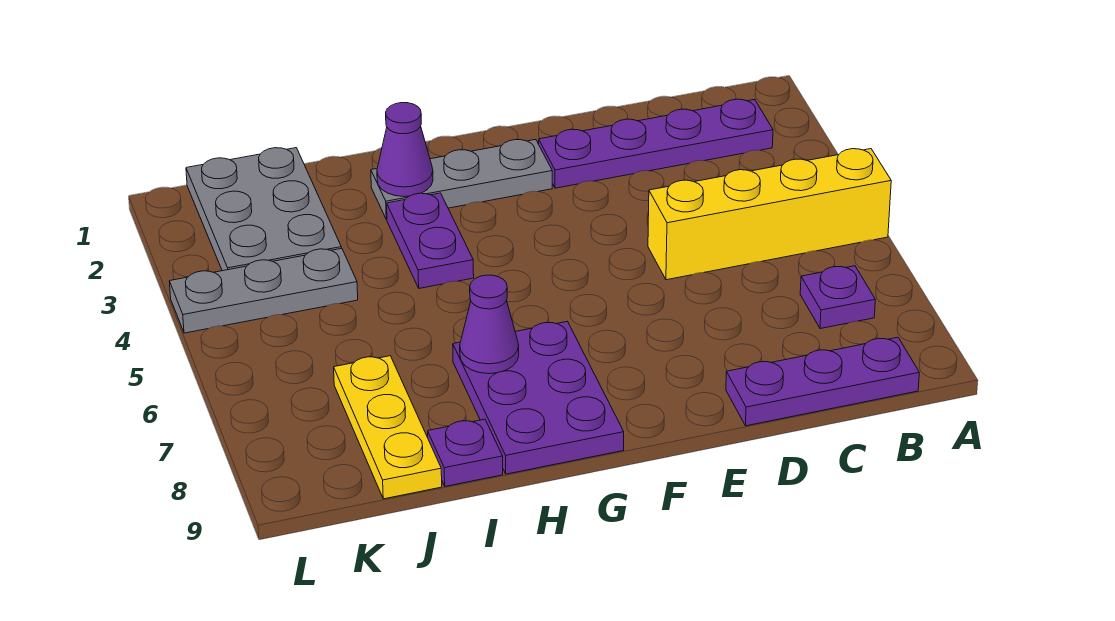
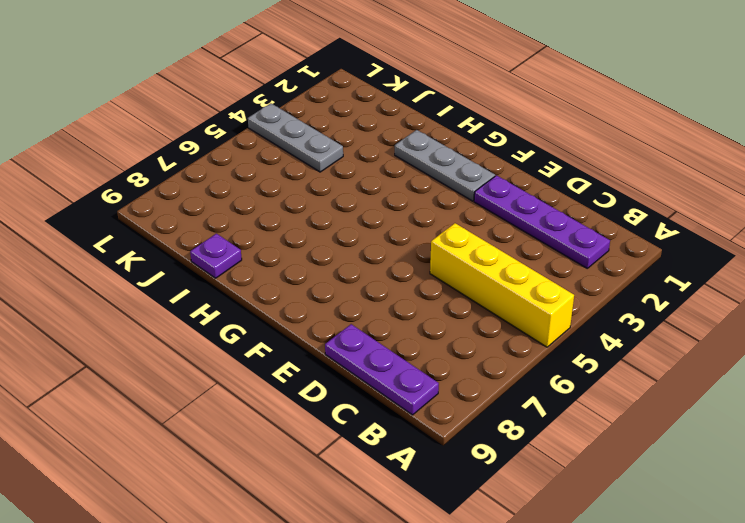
none -> purple 1x1 plate [800,266,875,329]
none -> purple 2x3 plate [453,321,624,474]
none -> purple 1x2 plate [387,193,474,288]

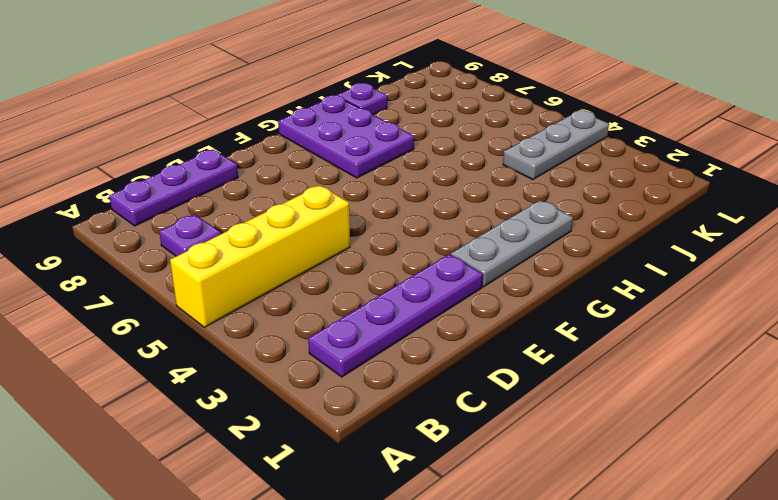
none -> purple 1x2 plate [387,193,474,288]
none -> grey 2x3 plate [186,148,341,271]
none -> yellow 1x3 plate [334,356,442,499]

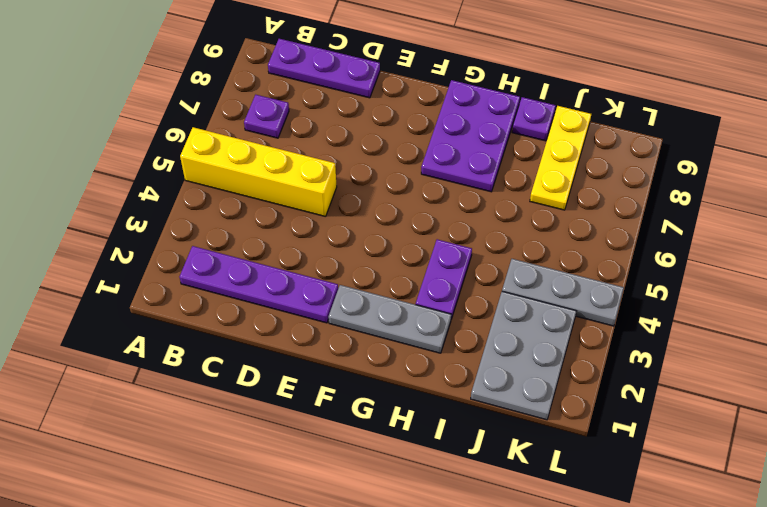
none -> purple 1x1 cone [377,103,433,197]
none -> purple 1x1 cone [460,275,519,374]

